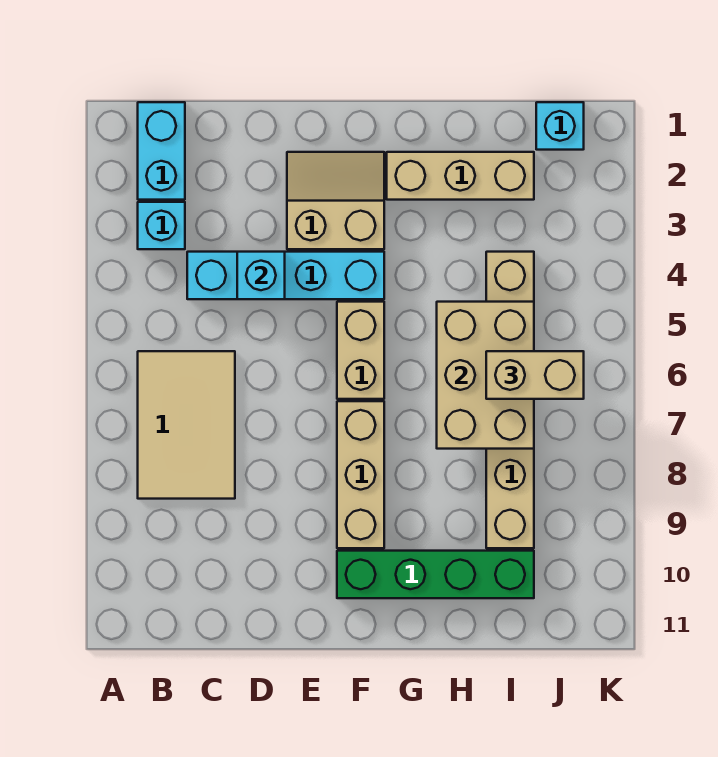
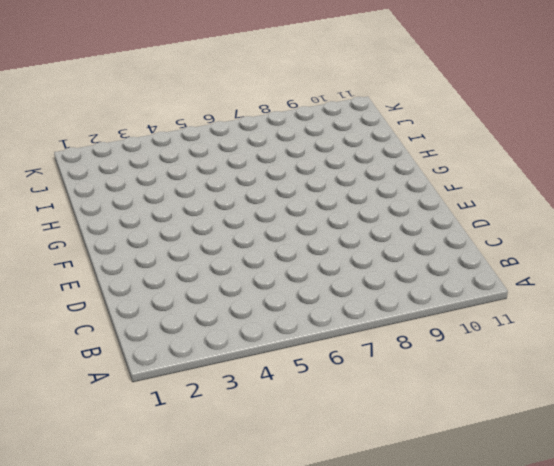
none -> cyan 1x2 brick [138,102,185,200]
none -> cyan 1x1 brick [138,202,185,249]
none -> tan 2x3 tile [138,351,235,499]

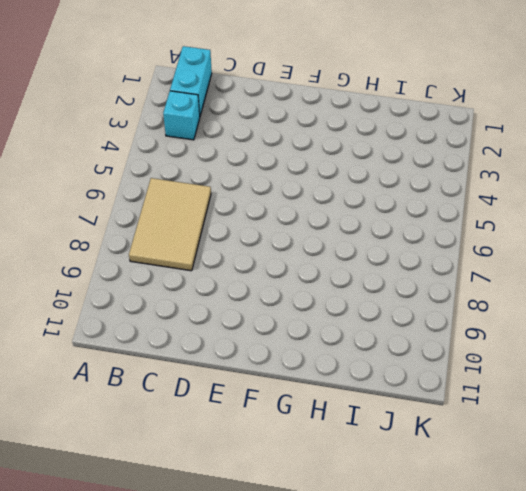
none -> cyan 1x4 brick [187,252,384,299]
none -> tan 2x2 slope [287,152,384,249]
none -> tan 1x2 brick [337,302,384,399]

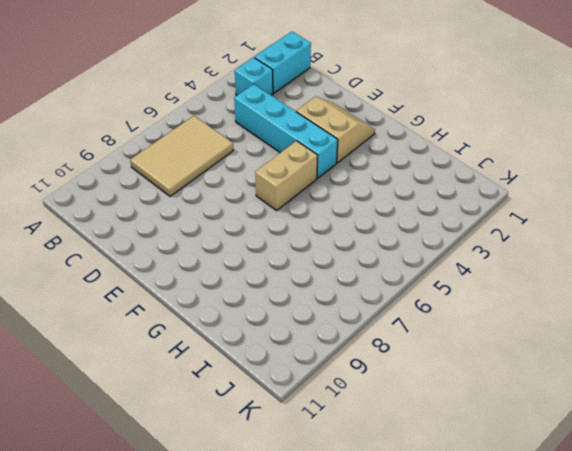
none -> tan 1x3 brick [337,401,384,548]
none -> green 1x4 brick [337,551,534,598]
none -> tan 1x3 brick [387,152,534,200]

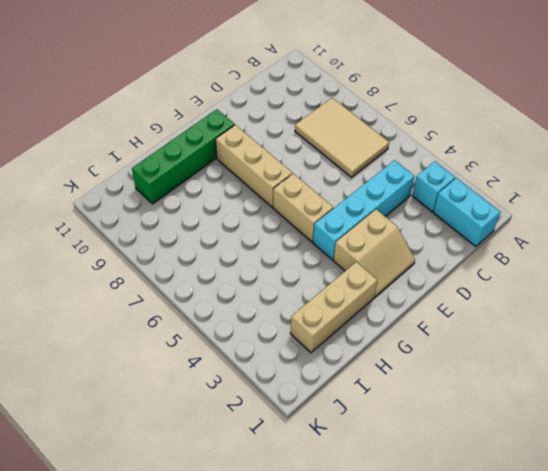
none -> tan 1x6 brick [486,252,534,548]
none -> cyan 1x1 brick [536,102,584,150]
none -> cyan 1x1 brick [237,252,285,299]

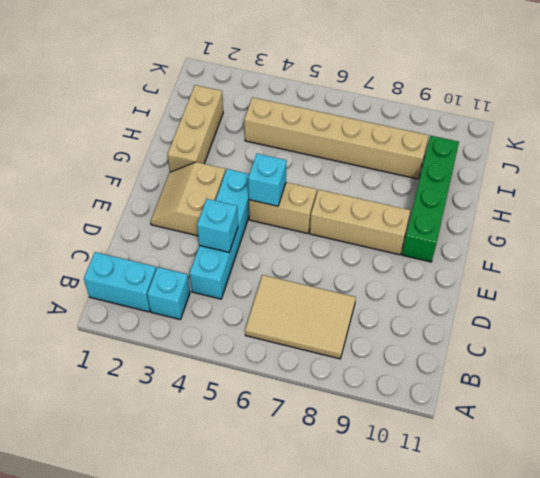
cyan 1x1 brick [248,154,287,206] -> cyan 1x1 brick moved to [536,102,584,150]
none -> tan 2x3 brick [437,302,534,449]
none -> tan 1x2 brick [486,351,584,399]

